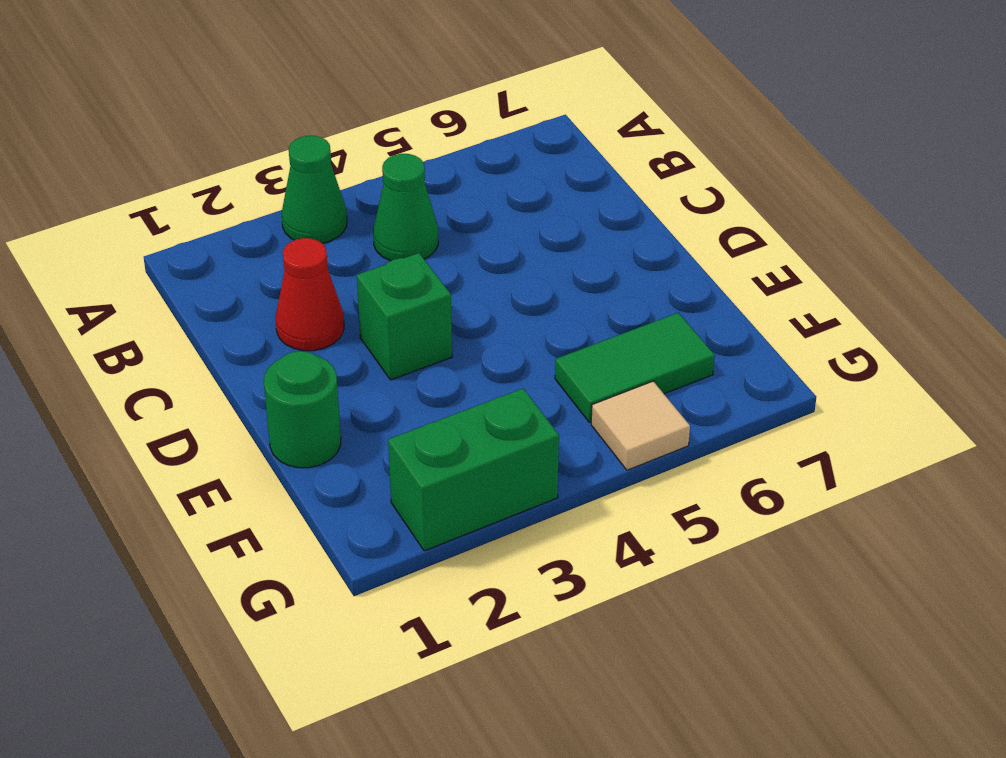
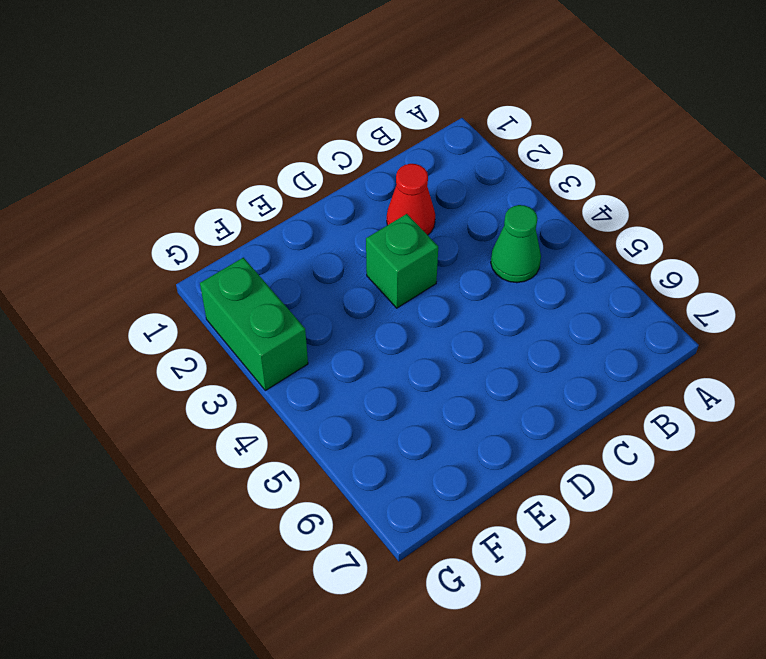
none -> green 1x1 cone [282,136,347,243]
none -> green 1x1 round brick [264,351,341,468]

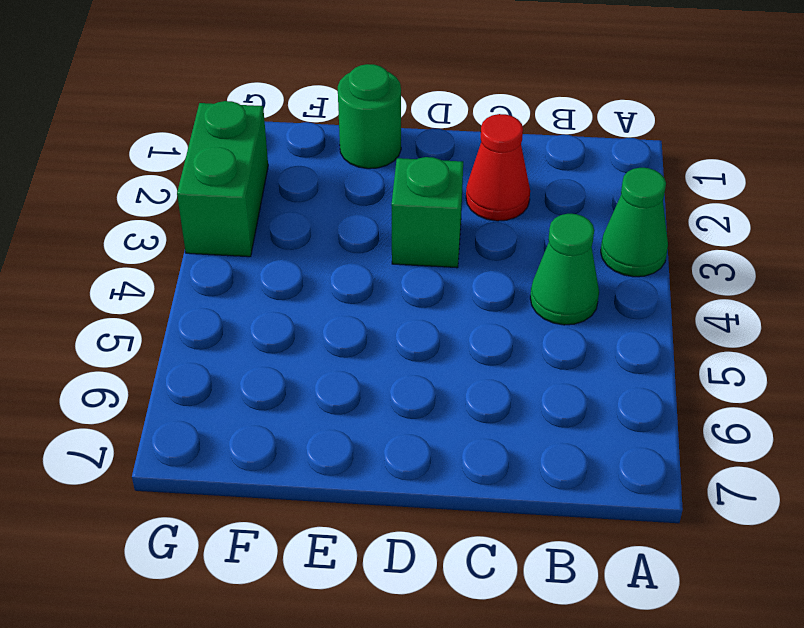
none -> green 1x2 tile [555,313,715,423]
none -> tan 1x1 tile [591,381,690,470]

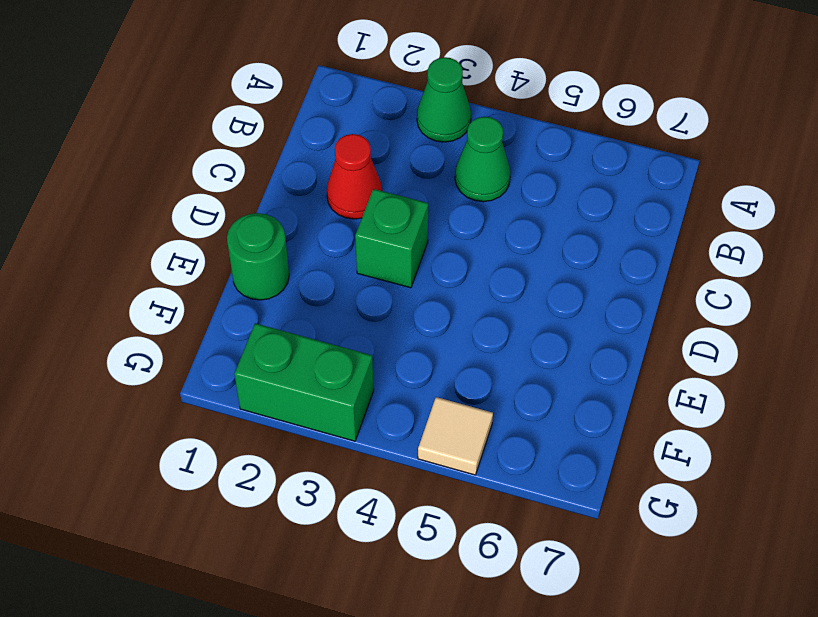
none -> green 1x2 tile [555,313,715,423]

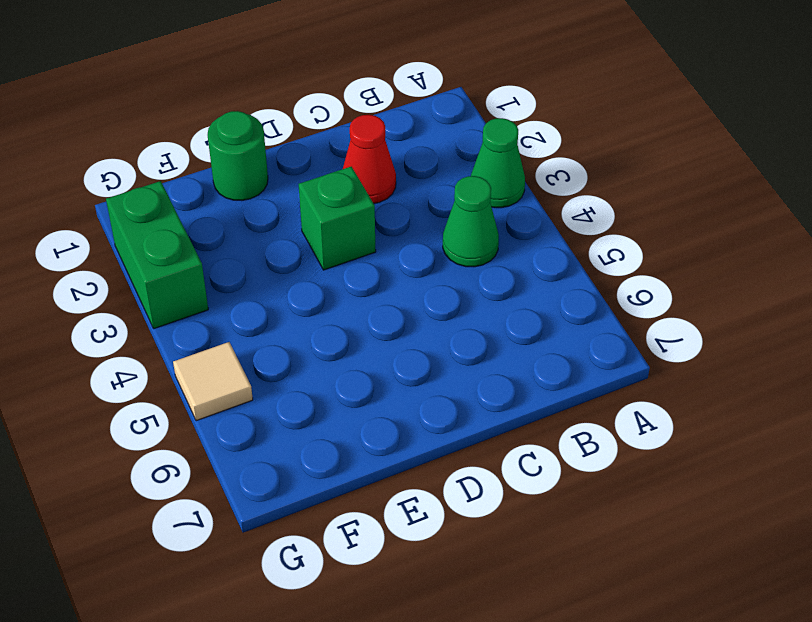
none -> green 1x2 tile [555,313,715,423]

